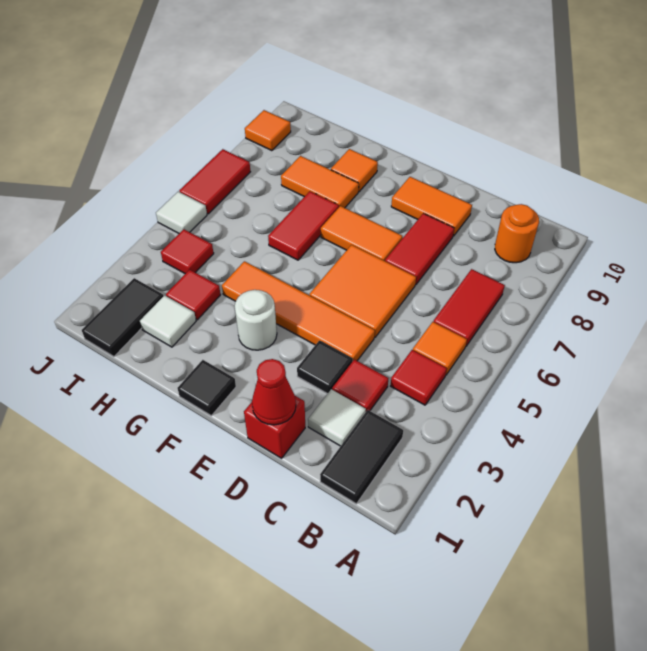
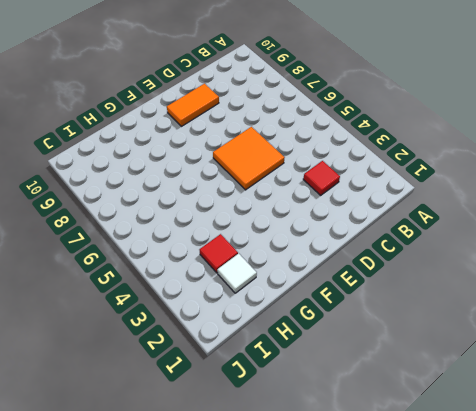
none -> black 1x2 tile [320,410,403,504]
none -> red 1x1 tile [391,350,447,405]
none -> orange 1x1 tile [413,322,467,375]

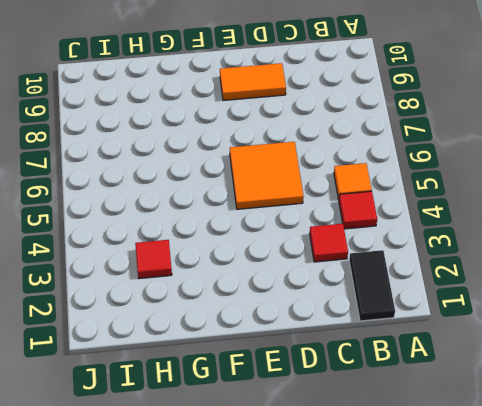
none -> red 1x2 tile [433,269,505,346]
none -> orange 1x1 round brick [495,204,539,263]
none -> white 1x1 tile [308,389,366,446]

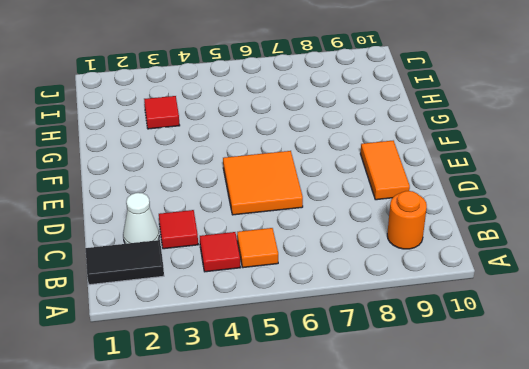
white 1x1 cone [123,193,159,244] -> white 1x1 tile [308,389,366,446]
none -> red 1x2 tile [433,269,505,346]
none -> red 1x1 brick [244,396,305,458]
none -> black 1x1 tile [297,341,353,394]

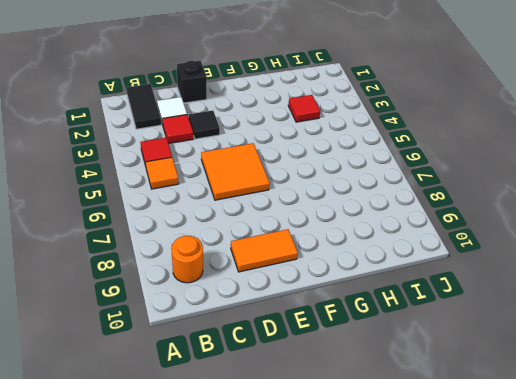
black 1x1 brick [177,61,207,103] -> red 1x1 brick [244,396,305,458]
none -> red 1x2 tile [433,269,505,346]
none -> orange 1x4 tile [222,261,375,361]
none -> red 1x2 tile [385,213,454,285]

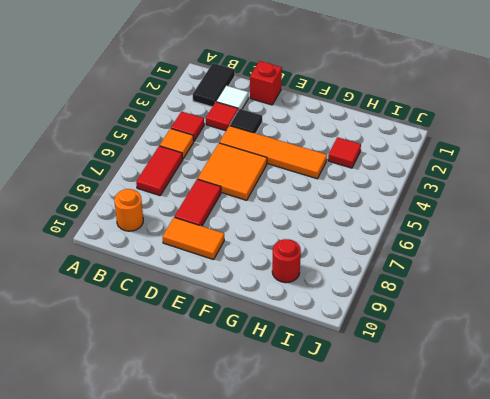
red 1x1 round brick [272,239,301,283] -> none
none -> orange 1x2 tile [321,206,402,261]
none -> black 1x1 tile [178,360,236,416]
none -> white 1x1 round brick [235,290,277,350]

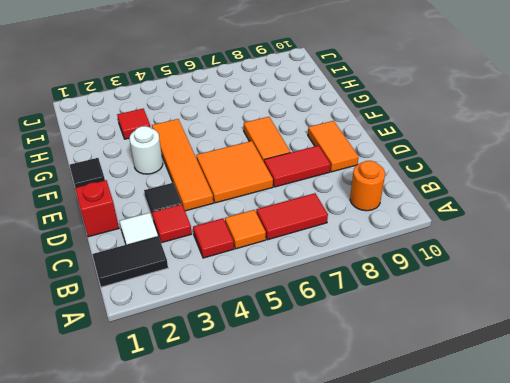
none -> red 1x2 tile [268,191,339,260]
none -> orange 1x2 tile [281,156,359,208]
none -> orange 1x1 tile [331,149,378,192]

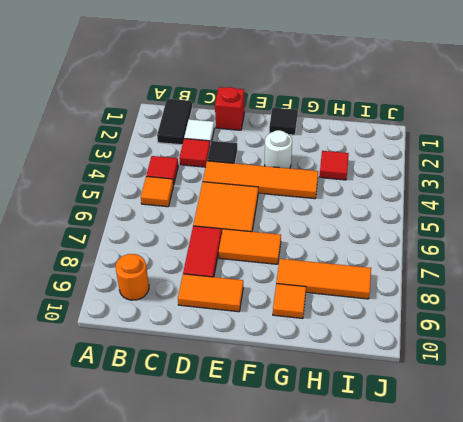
orange 1x3 tile [276,259,371,299] -> orange 1x2 tile [281,156,359,208]
none -> red 1x2 tile [433,269,505,346]
none -> red 1x2 tile [268,191,339,260]
none -> white 1x1 tile [140,295,196,347]

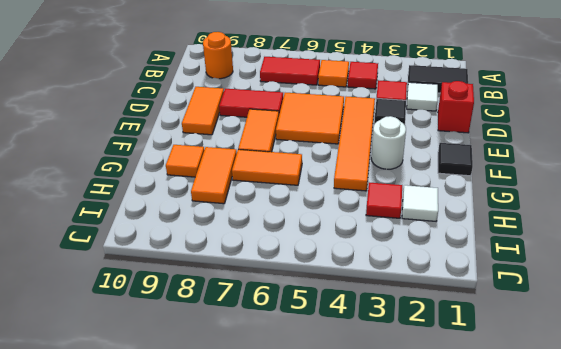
orange 1x2 tile [232,149,302,185] -> red 1x2 tile [268,191,339,260]
none -> black 1x2 tile [82,278,163,357]
none -> red 1x1 tile [161,229,214,274]
none -> white 1x1 tile [156,191,207,233]

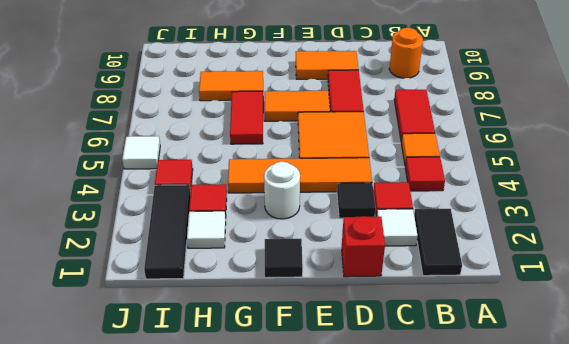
black 1x3 tile [144,185,190,279] -> black 1x2 tile [82,278,163,357]
none -> orange 1x1 tile [331,149,378,192]
none -> red 1x2 tile [179,149,250,214]
none -> orange 1x1 tile [245,110,291,151]

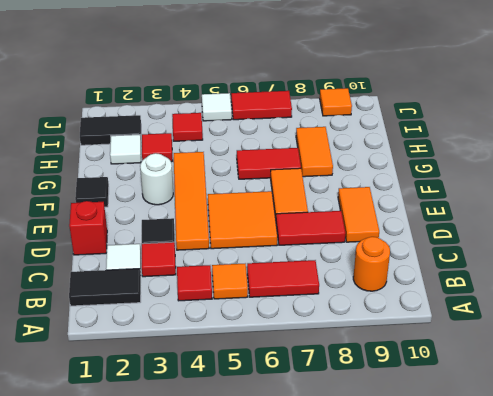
none -> orange 1x1 tile [331,149,378,192]
none -> red 1x1 cone [252,359,296,425]

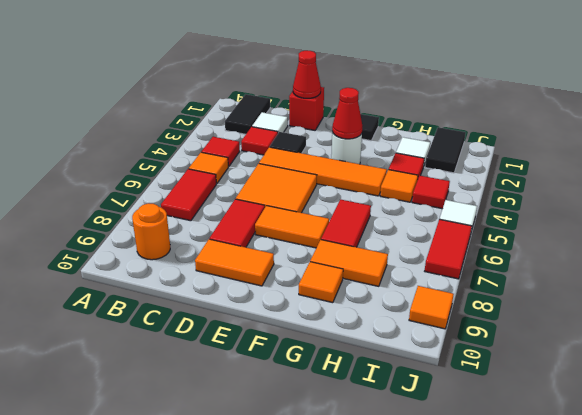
red 1x1 cone [332,88,362,139] -> none
orange 1x1 tile [380,170,418,202] -> none

